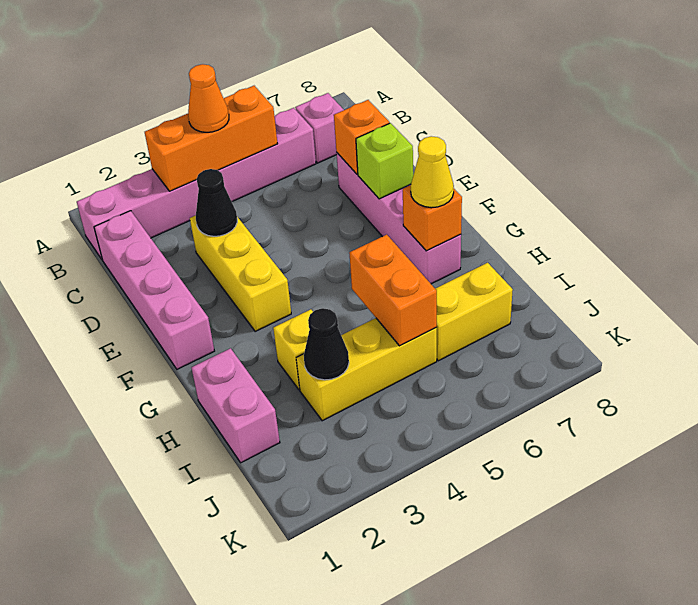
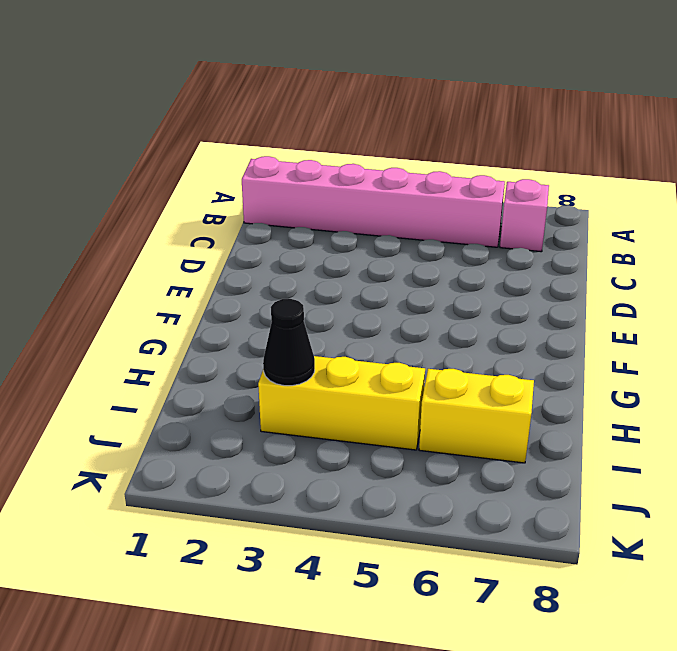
none -> pink 1x4 brick [94,211,214,369]
none -> yellow 1x3 brick [190,215,291,331]
none -> pink 1x4 brick [336,152,461,284]

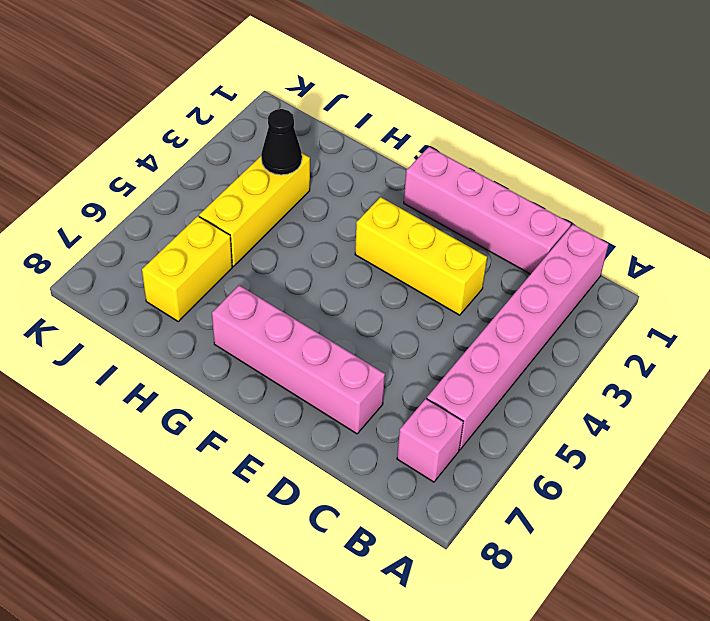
none -> pink 1x2 brick [191,348,280,463]
none -> yellow 1x1 brick [273,309,313,390]
none -> orange 1x3 brick [145,86,278,191]

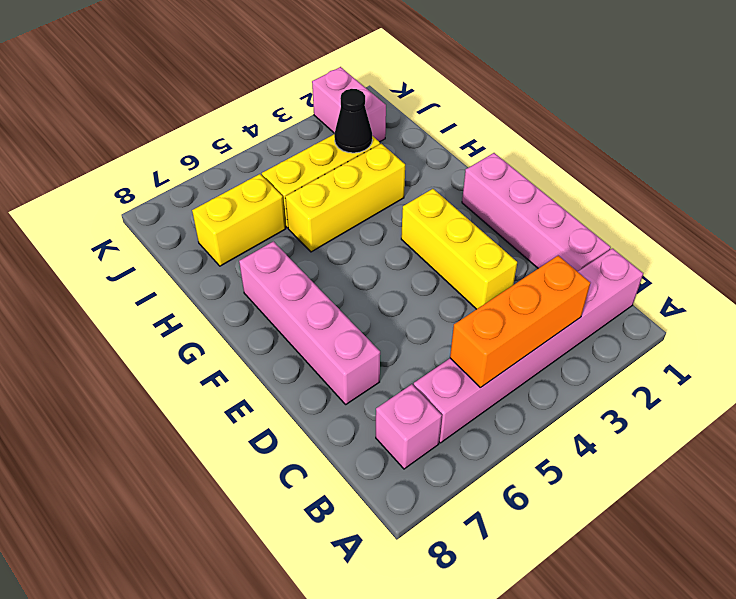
yellow 1x3 brick [285,144,405,252] -> yellow 1x1 brick [273,309,313,390]
pink 1x2 brick [312,67,386,142] -> pink 1x2 brick moved to [191,348,280,463]
none -> black 1x1 cone [196,169,237,236]
none -> orange 1x1 brick [334,100,389,174]
none -> lime 1x1 brick [356,123,413,199]

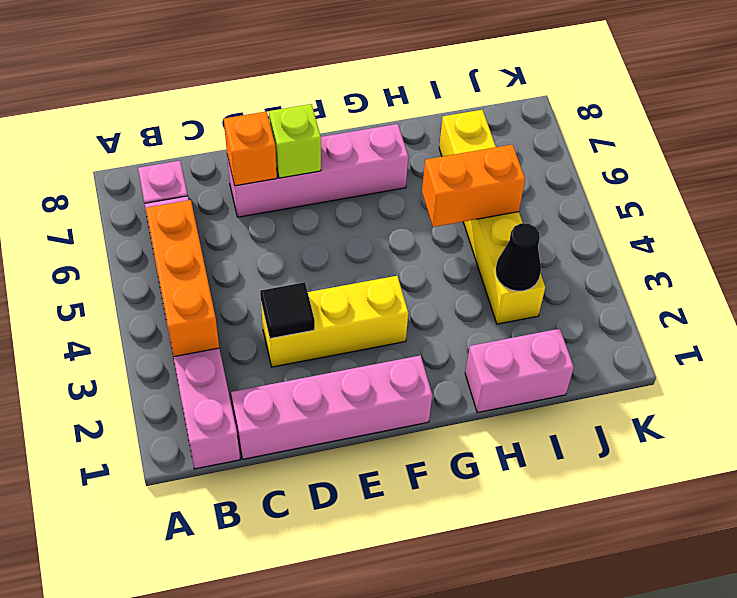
black 1x1 tile [260,282,315,339] -> black 1x1 cone [196,169,237,236]
none -> yellow 1x1 brick [273,309,313,390]
none -> orange 1x1 brick [403,185,462,251]
none -> orange 1x1 cone [188,64,229,132]

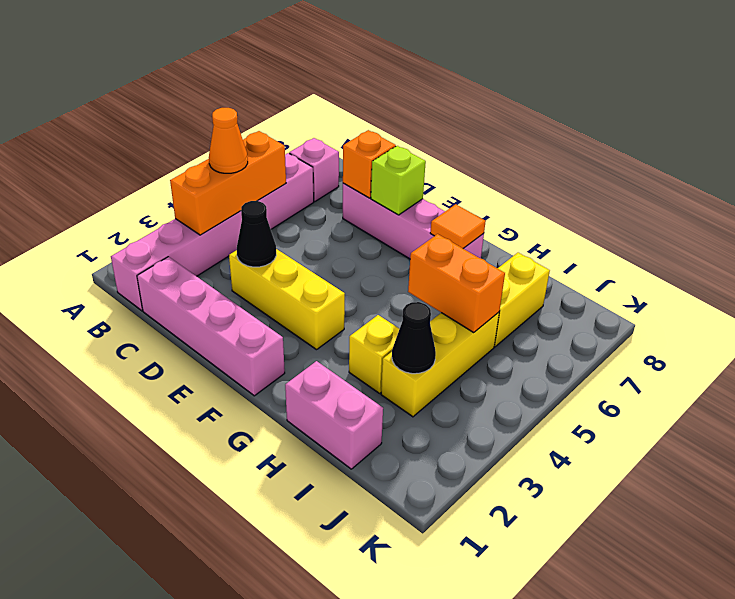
orange 1x1 tile [430,204,486,248] -> orange 1x1 brick [403,185,462,251]
none -> yellow 1x1 cone [411,136,454,208]

